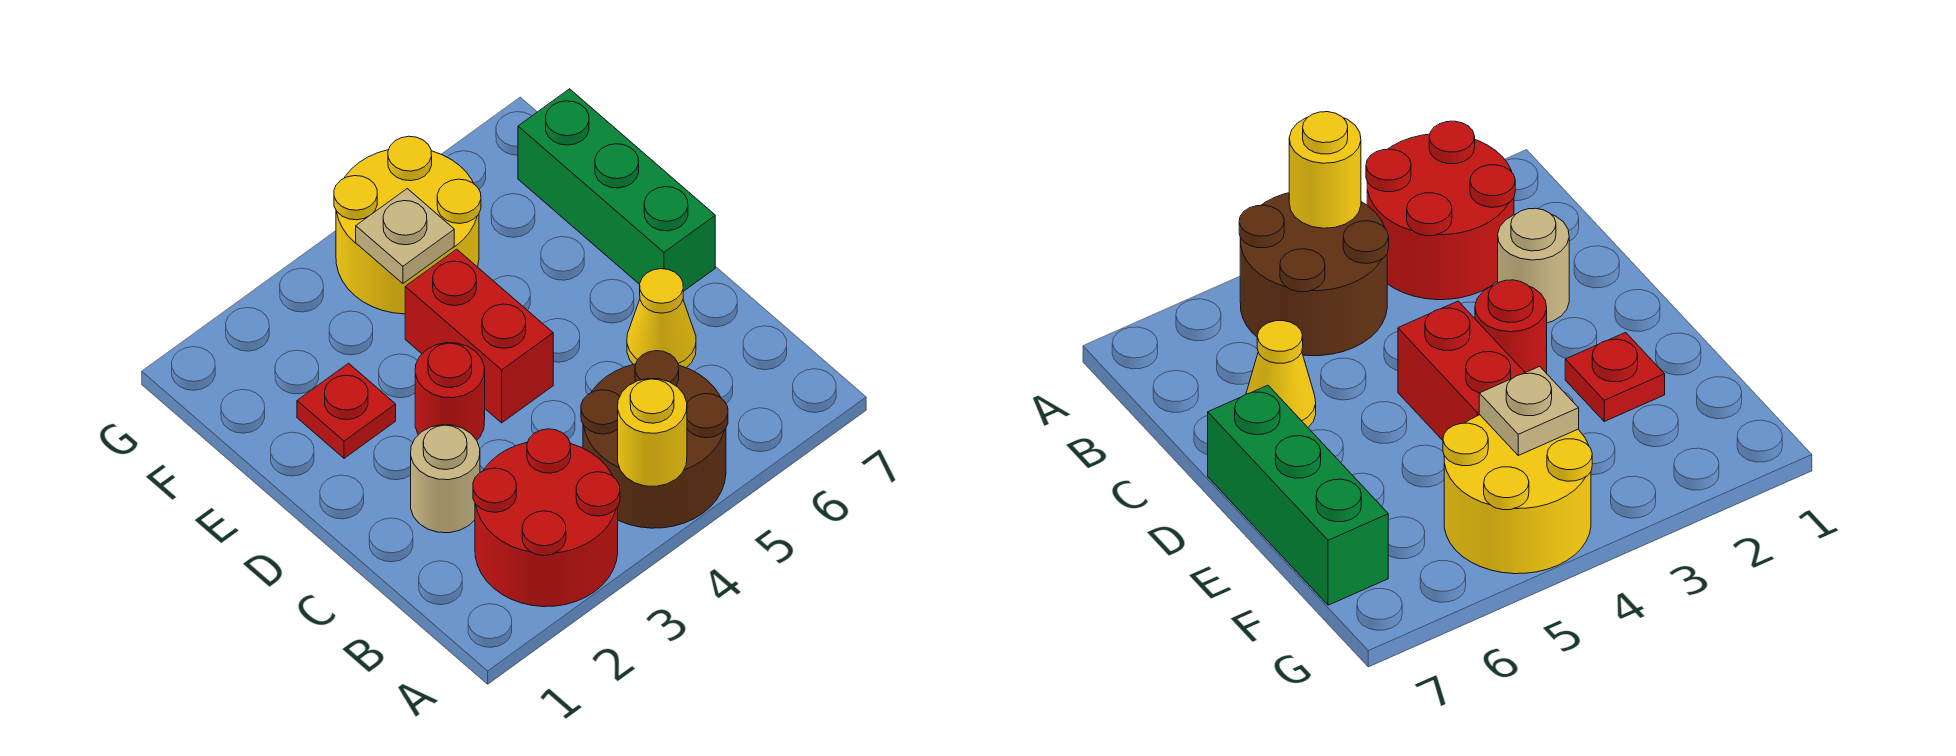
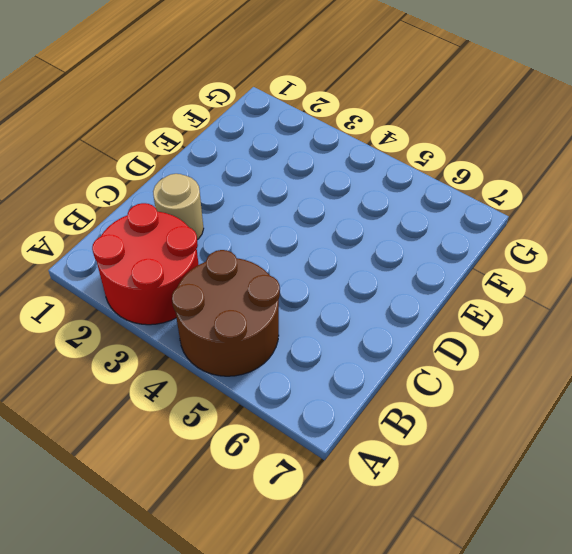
none -> yellow 1x1 cone [627,269,696,368]
none -> red 1x1 round brick [415,343,485,440]

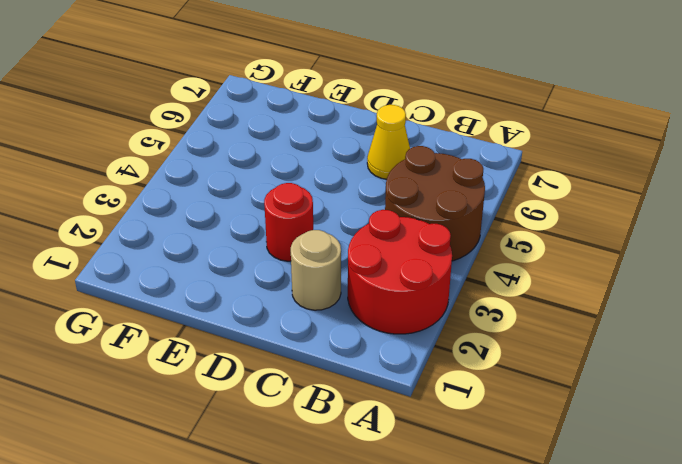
none -> red 1x2 brick [405,249,553,423]
none -> green 1x3 brick [518,89,715,291]

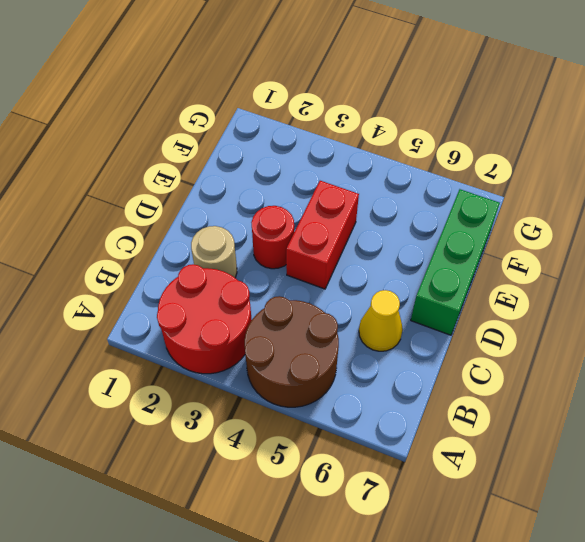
none -> red 1x1 plate [297,363,396,458]
none -> yellow 2x2 round brick [334,136,481,314]

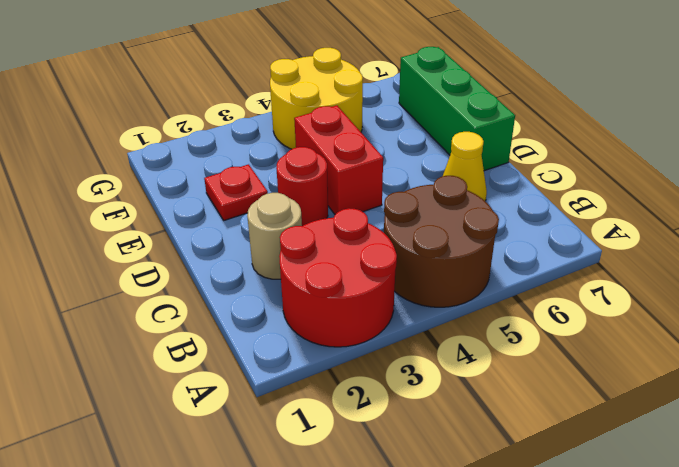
none -> yellow 1x1 round brick [618,378,687,486]
none -> tan 1x1 plate [356,189,454,283]

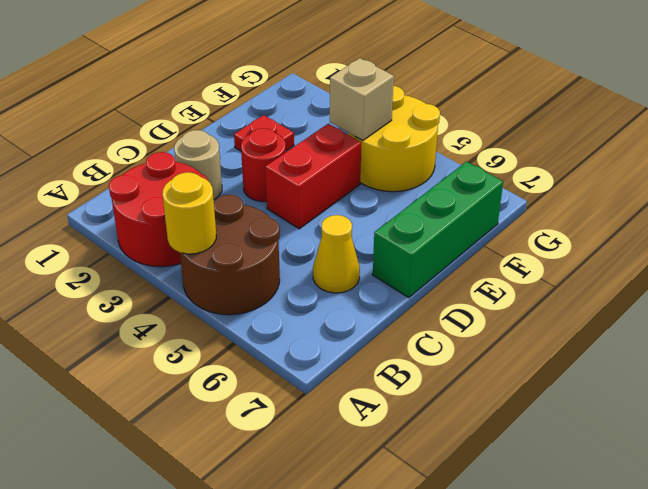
tan 1x1 brick [330,58,394,140] -> tan 1x1 plate [356,189,454,283]

